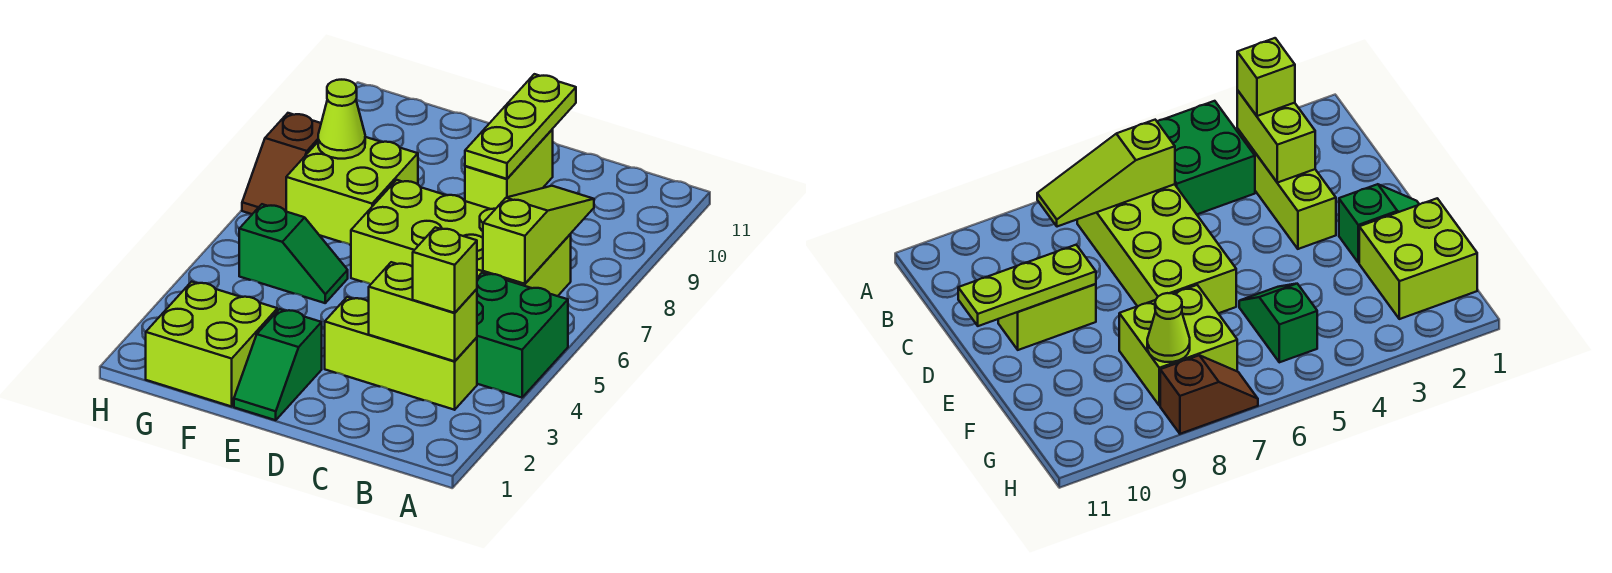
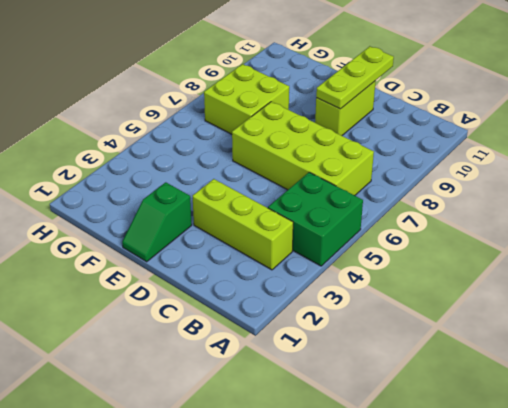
none -> lime 2x2 brick [146,282,277,407]
none -> green 1x2 slope [239,204,348,303]
none -> brown 1x2 slope [242,113,321,214]

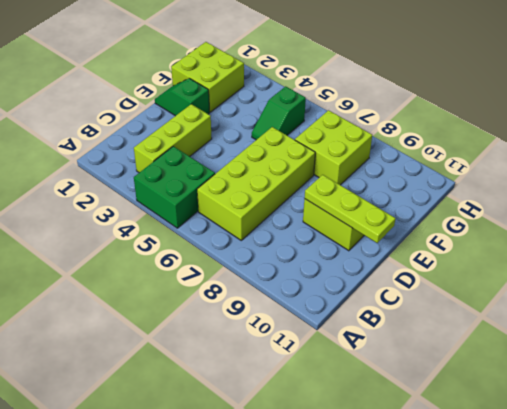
none -> brown 1x2 slope [242,113,321,214]
none -> lime 1x2 brick [369,262,477,361]
none -> lime 1x3 slope [483,186,594,284]

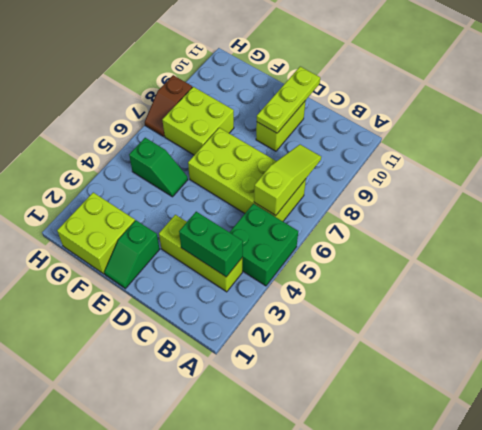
green 1x2 brick [179,212,243,277] -> lime 1x2 brick [369,262,477,361]
none -> lime 1x1 cone [318,80,365,159]
none -> lime 1x1 brick [413,227,477,313]

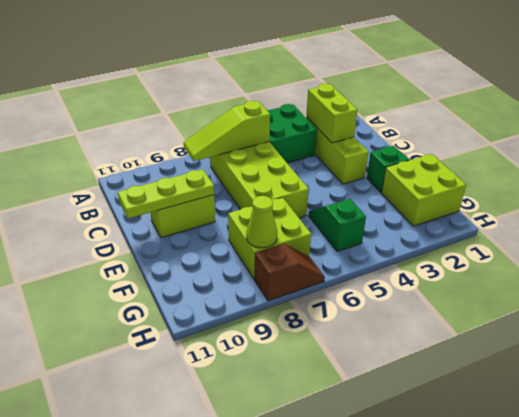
none -> lime 1x1 brick [413,227,477,313]

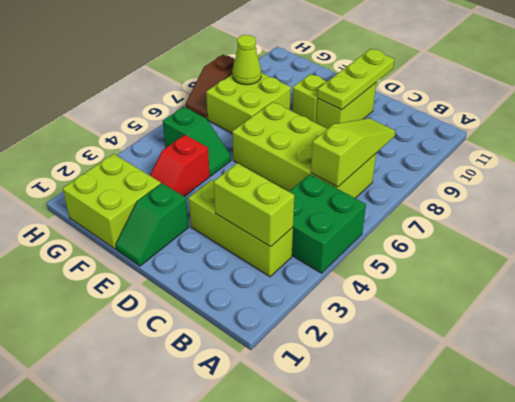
lime 1x1 brick [292,74,327,123] -> lime 1x1 brick moved to [413,227,477,313]
red 1x2 slope [150,135,210,196] -> none

